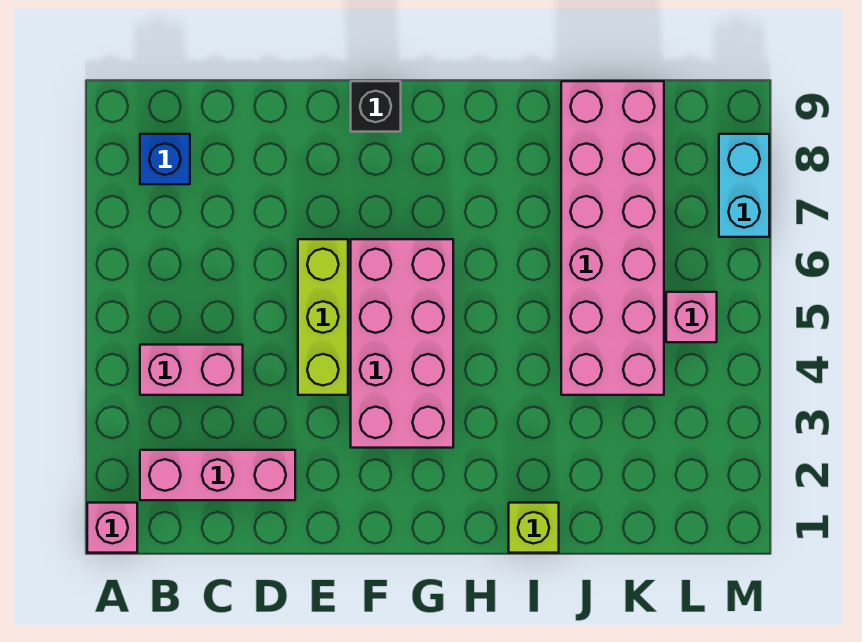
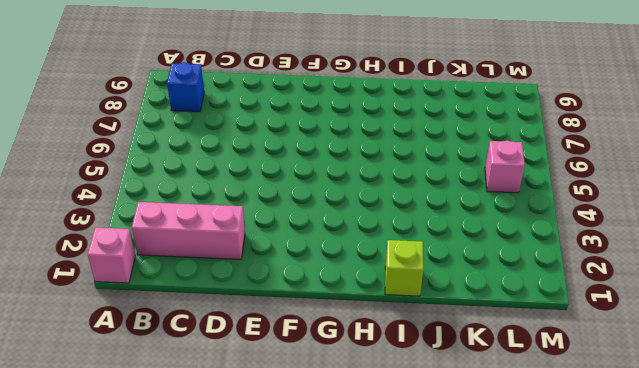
none -> pink 1x2 brick [140,345,243,395]
none -> lime 1x3 brick [298,239,348,395]

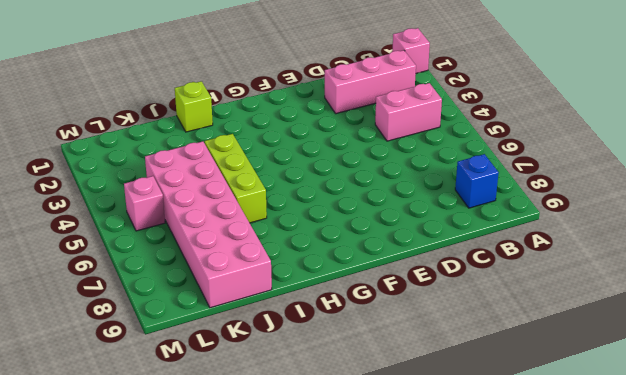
lime 1x3 brick [205,134,267,223] -> lime 1x3 brick moved to [298,239,348,395]
none -> pink 2x4 brick [351,239,453,448]
none -> black 1x1 brick [351,81,401,132]

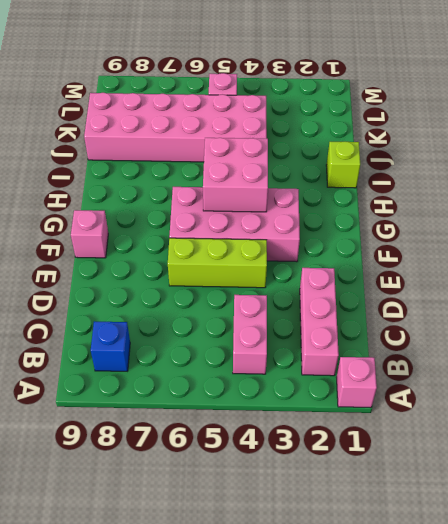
pink 1x1 brick [71,210,108,258] -> black 1x1 brick [351,81,401,132]
pink 2x2 brick [203,138,268,212] -> none
none -> cyan 1x2 brick [719,134,769,237]

